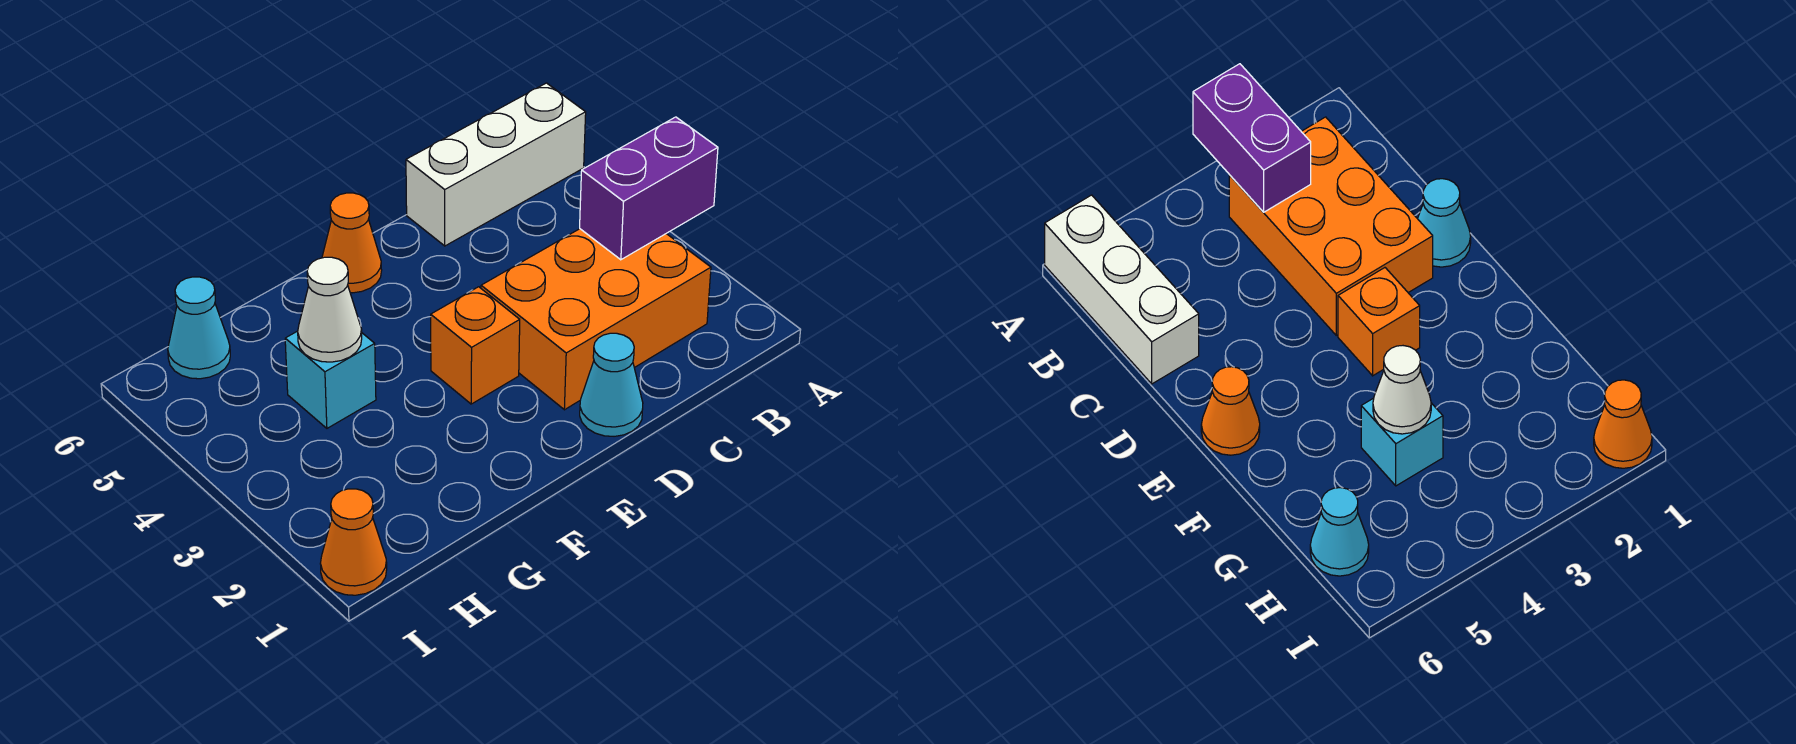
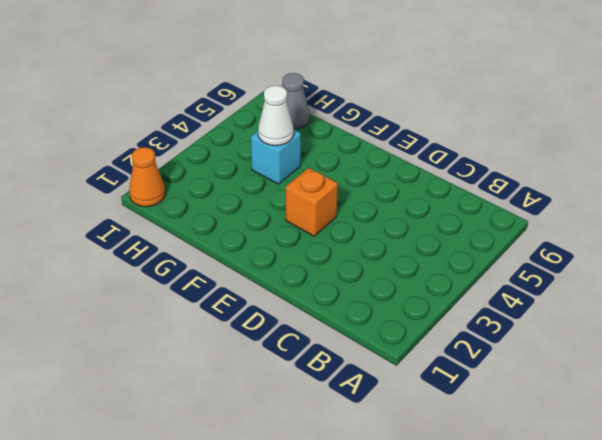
grey 1x1 cone [282,73,310,129] -> cyan 1x1 cone [168,277,230,379]
none -> white 1x3 brick [406,83,586,246]
none -> orange 2x3 brick [481,229,711,410]

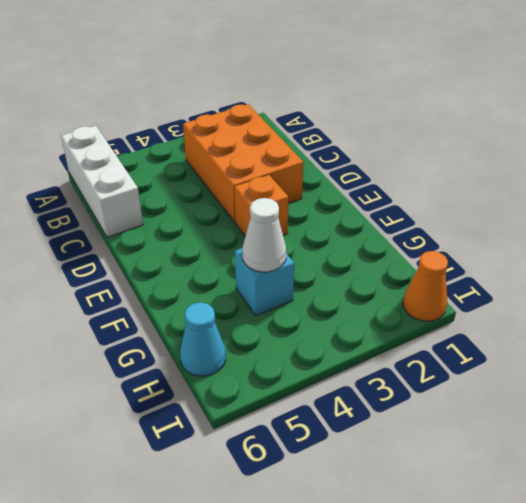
none -> cyan 1x1 cone [580,333,643,436]
none -> orange 1x1 cone [322,193,382,293]

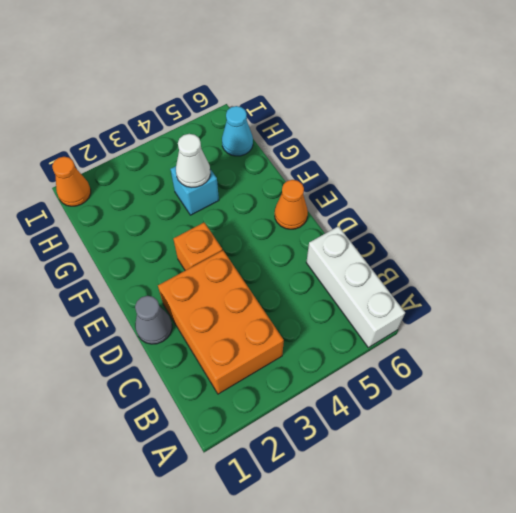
grey 1x1 cone [135,296,172,344] -> cyan 1x1 cone [580,333,643,436]
none -> purple 1x2 brick [580,117,718,260]

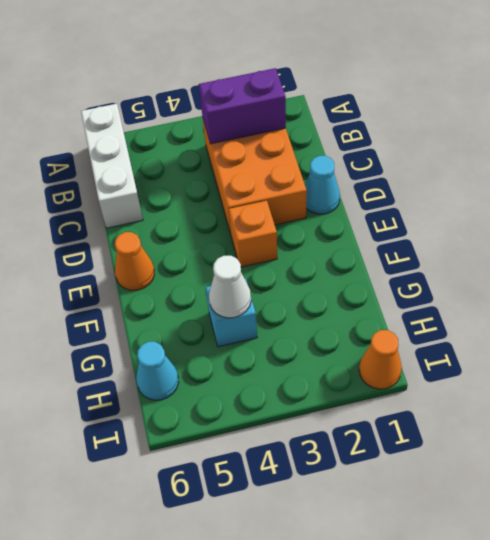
purple 1x2 brick [199,68,286,144] -> purple 1x2 brick turned to [580,117,718,260]

